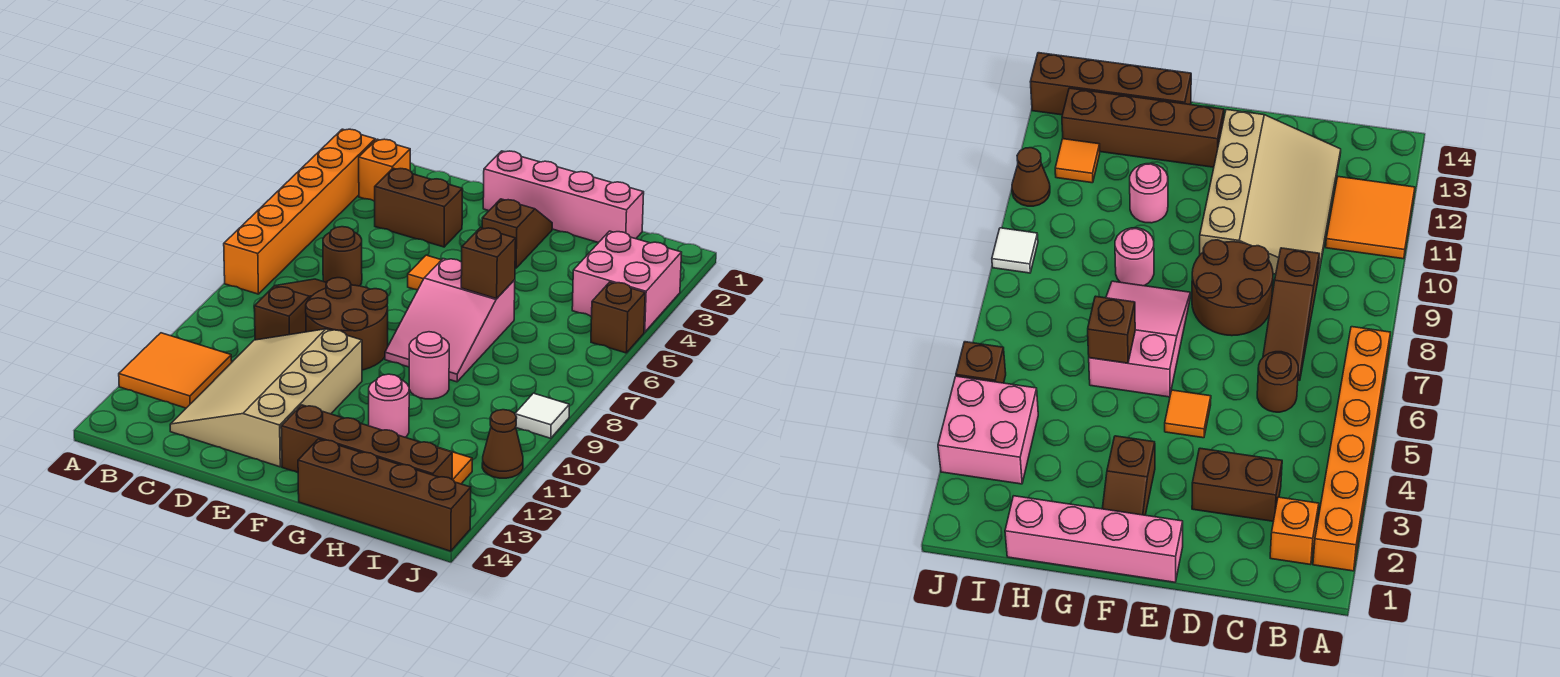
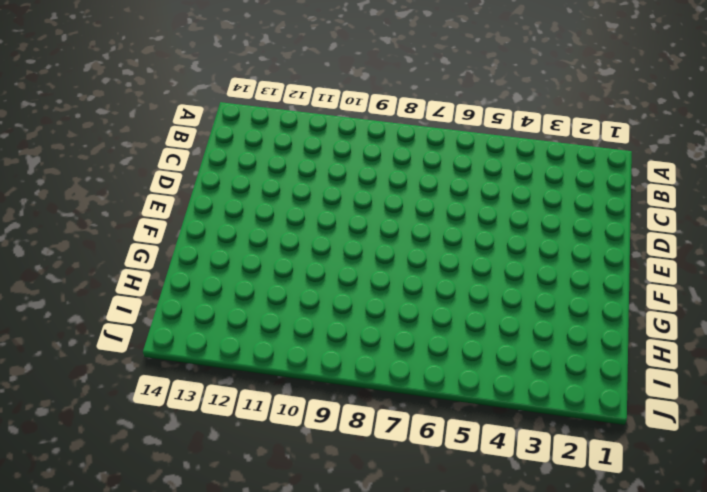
none -> orange 1x6 brick [224,129,375,294]
none -> orange 2x2 tile [119,333,232,408]
none -> orange 1x1 brick [359,139,410,201]

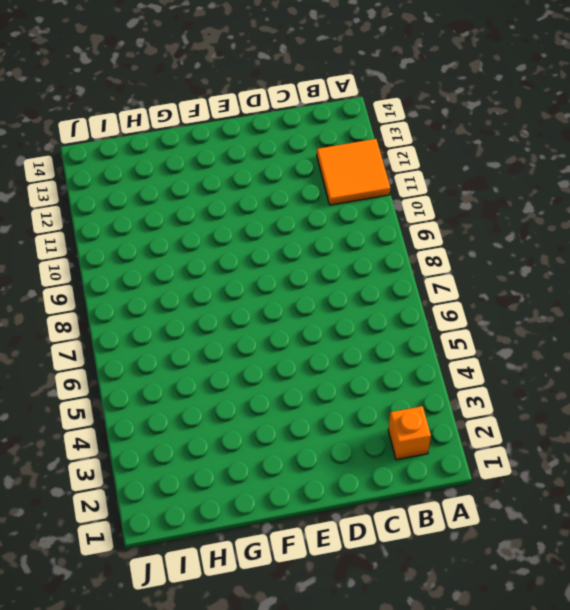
none -> orange 1x6 brick [224,129,375,294]
none -> brown 1x2 brick [375,168,463,247]
none -> brown 1x1 round brick [323,227,362,286]

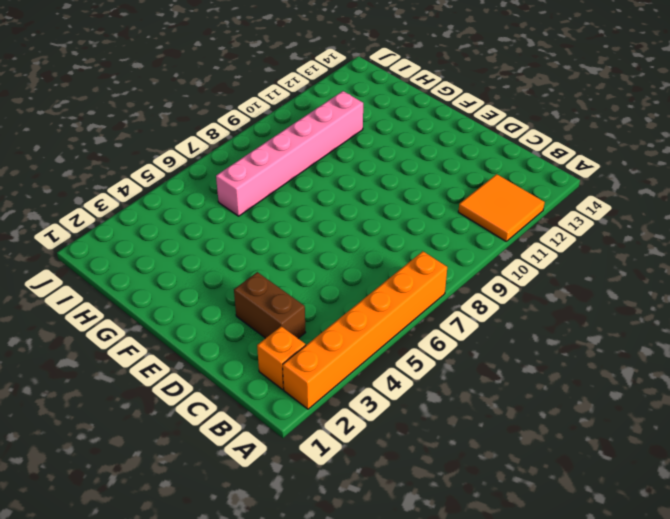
pink 1x6 brick [216,91,363,216] -> none
none -> brown 1x1 round brick [323,227,362,286]
none -> brown 1x3 slope [254,279,326,340]
none -> tan 3x4 slope [170,329,362,467]

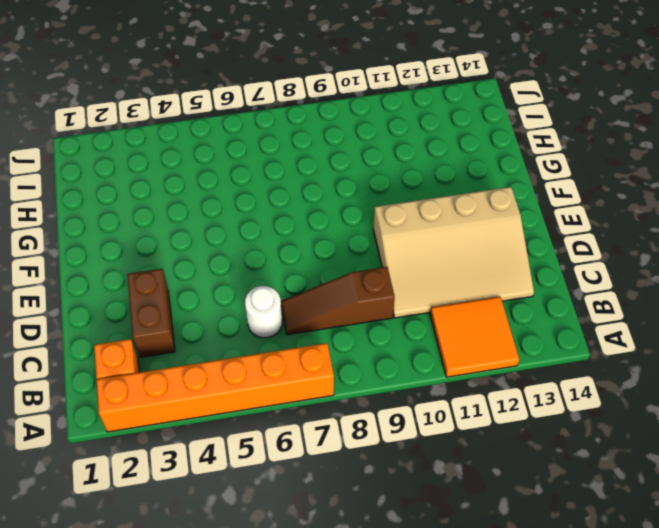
white 1x1 round brick [245,286,282,338] -> brown 1x1 round brick [323,227,362,286]
none -> brown 2x2 round brick [306,278,388,370]
none -> pink 1x4 brick [483,151,644,242]
none -> orange 1x1 tile [408,255,441,290]

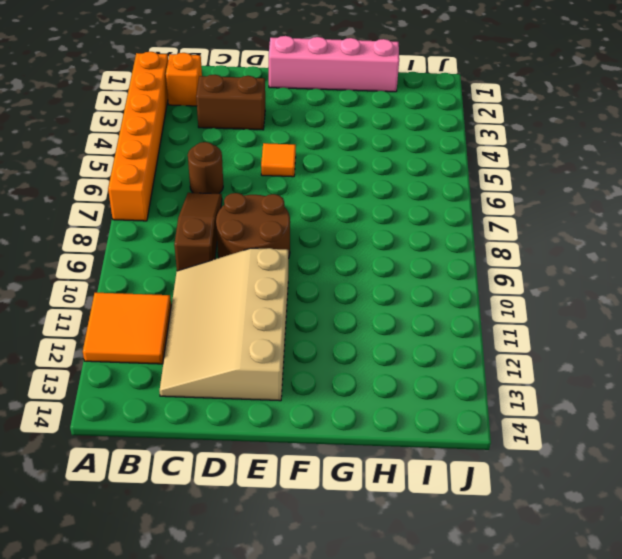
none -> brown 1x2 slope [482,199,552,268]
none -> pink 2x3 slope [385,259,515,382]
none -> brown 1x4 brick [281,405,452,479]

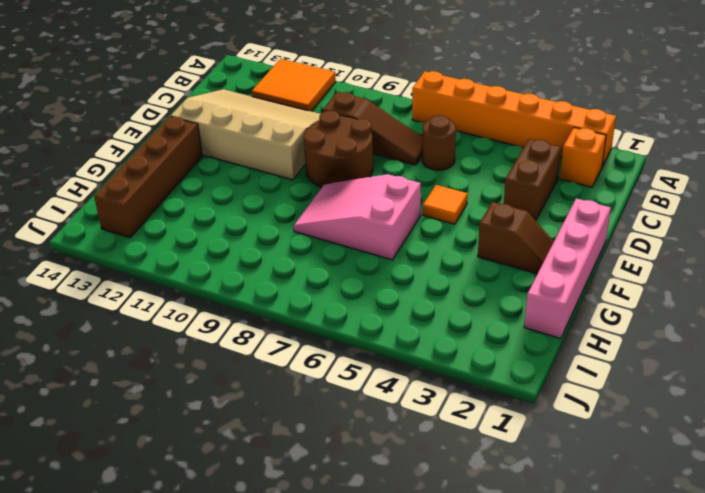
none -> pink 1x1 round brick [409,332,449,399]
none -> pink 1x1 round brick [369,374,409,437]
none -> brown 1x4 brick [298,439,471,551]

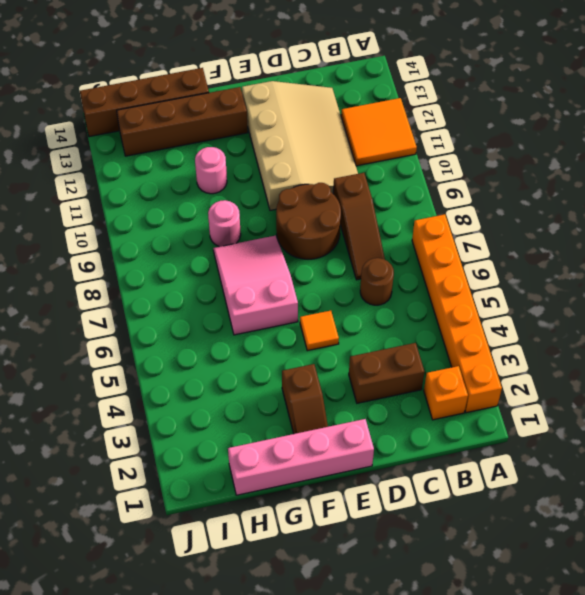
none -> pink 2x2 brick [572,231,682,332]
none -> orange 1x1 tile [438,447,472,484]
none -> brown 1x1 brick [591,282,645,353]

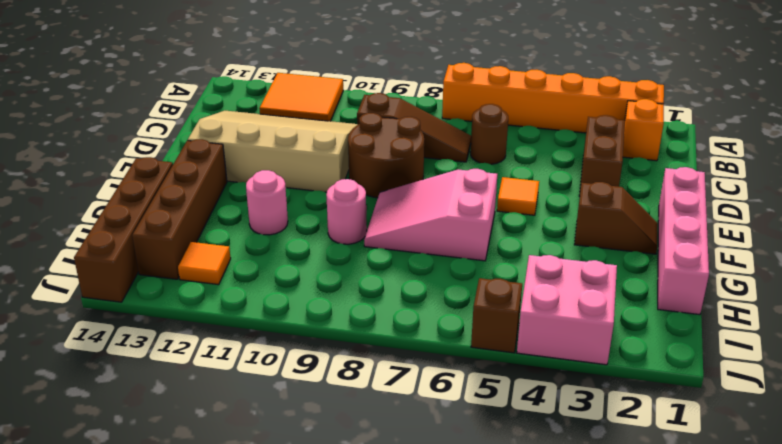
none -> white 1x1 tile [515,393,569,438]
none -> brown 1x1 cone [482,410,523,478]
none -> brown 1x1 brick [461,228,516,299]

